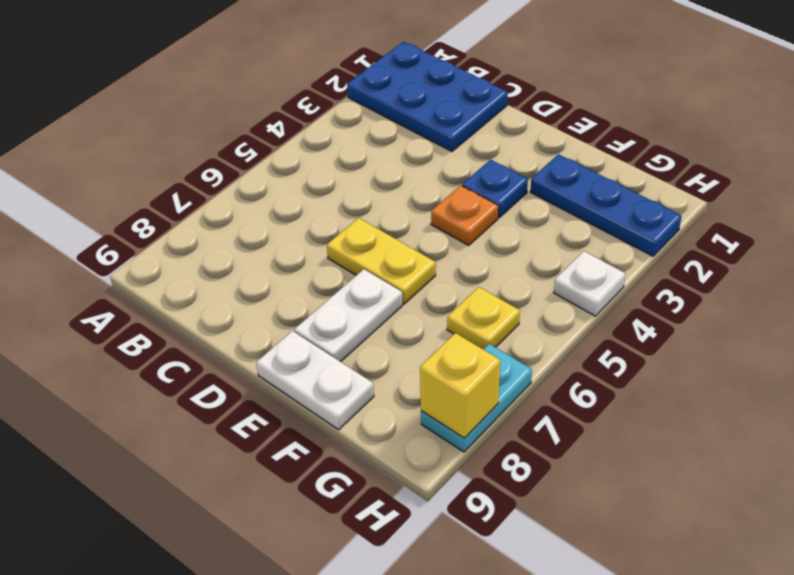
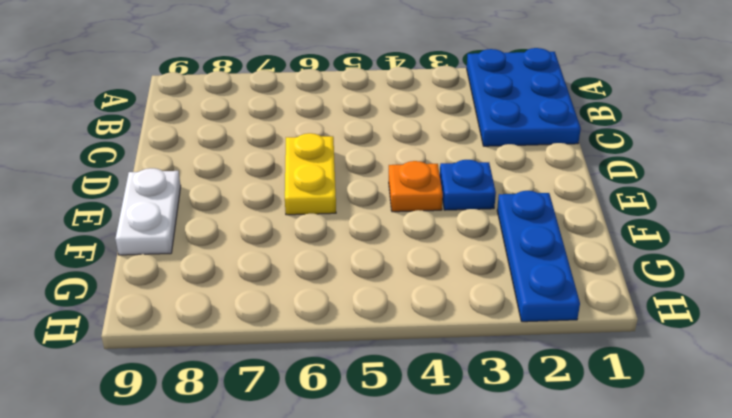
none -> white 1x2 plate [294,269,403,362]
none -> yellow 1x1 plate [447,287,520,349]

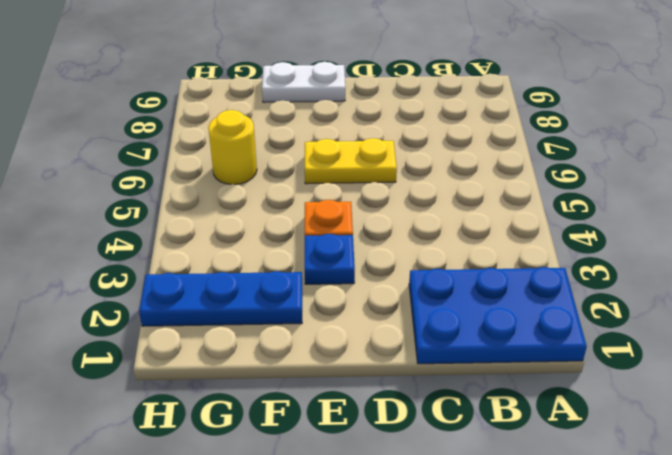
yellow 1x1 round brick [208,110,257,185] -> yellow 1x1 plate [447,287,520,349]
none -> white 1x2 plate [294,269,403,362]
none -> white 1x1 plate [554,251,625,316]

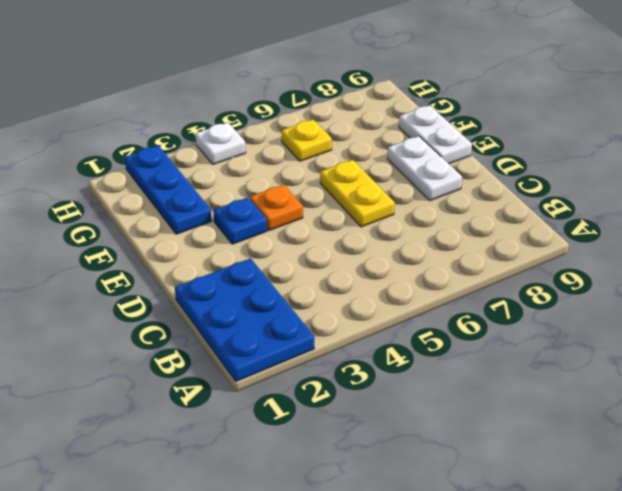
white 1x2 plate [387,136,462,201] -> white 1x2 plate turned to [294,269,403,362]
none -> cyan 1x2 plate [421,344,532,452]
none -> yellow 1x1 brick [420,333,500,438]

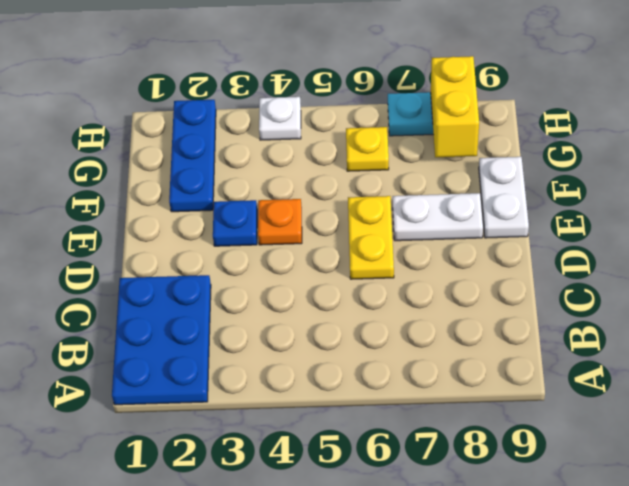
yellow 1x2 brick [431,56,479,157] -> yellow 1x1 brick [420,333,500,438]

